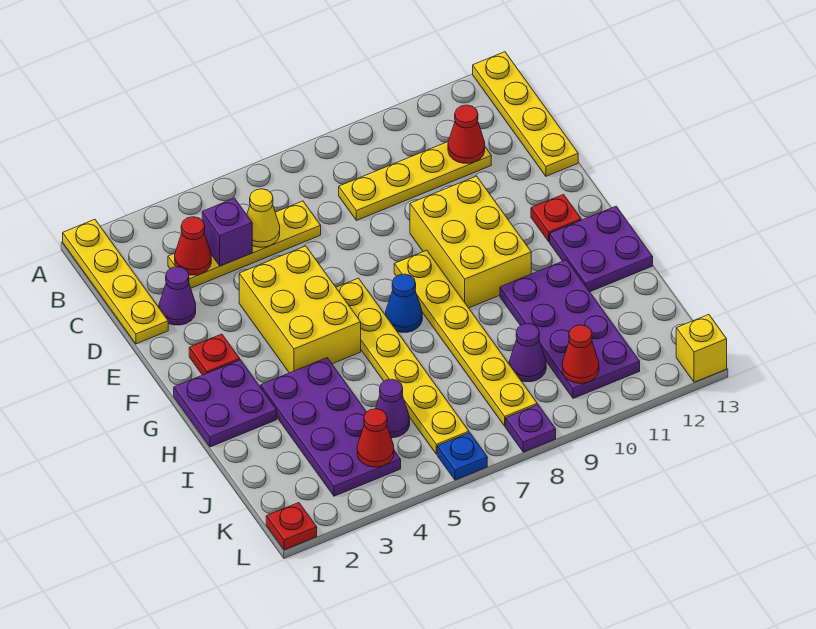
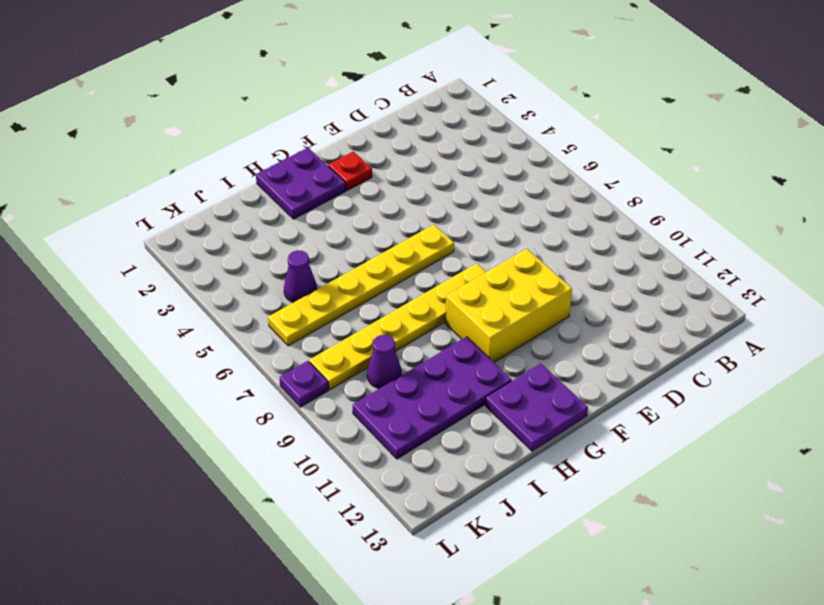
none -> yellow 1x4 plate [63,219,168,344]
none -> yellow 1x4 plate [473,52,578,176]
none -> yellow 1x4 plate [168,201,321,288]

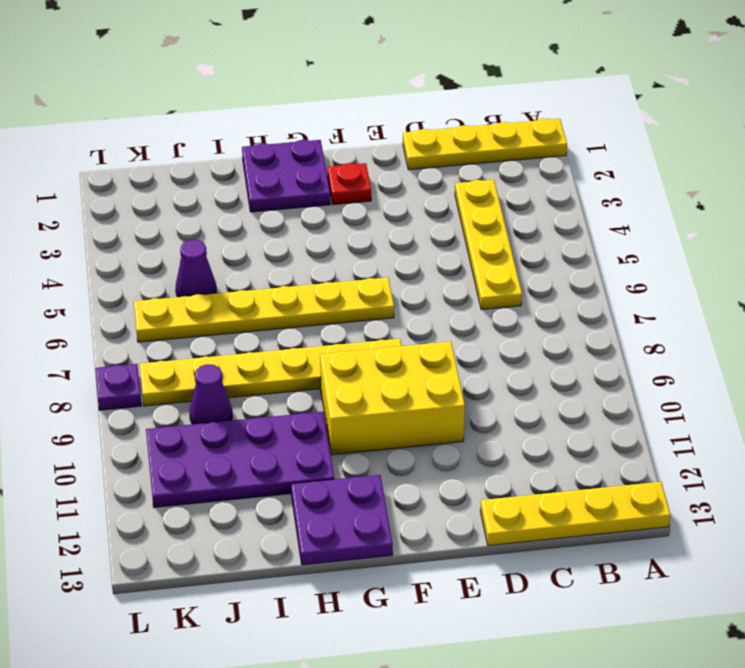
none -> yellow 1x4 plate [339,142,491,221]
none -> purple 1x1 cone [159,267,196,325]
none -> yellow 2x3 brick [239,246,361,373]

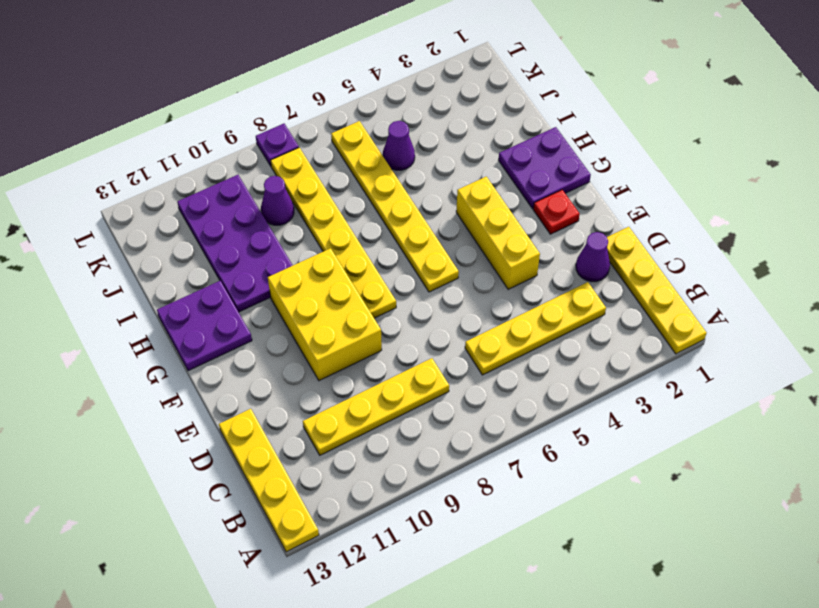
yellow 1x3 brick [456,177,540,289] -> yellow 2x3 brick [239,246,361,373]
none -> red 1x1 plate [531,194,581,242]
none -> blue 1x1 cone [386,274,422,332]
none -> purple 2x4 plate [261,358,401,496]

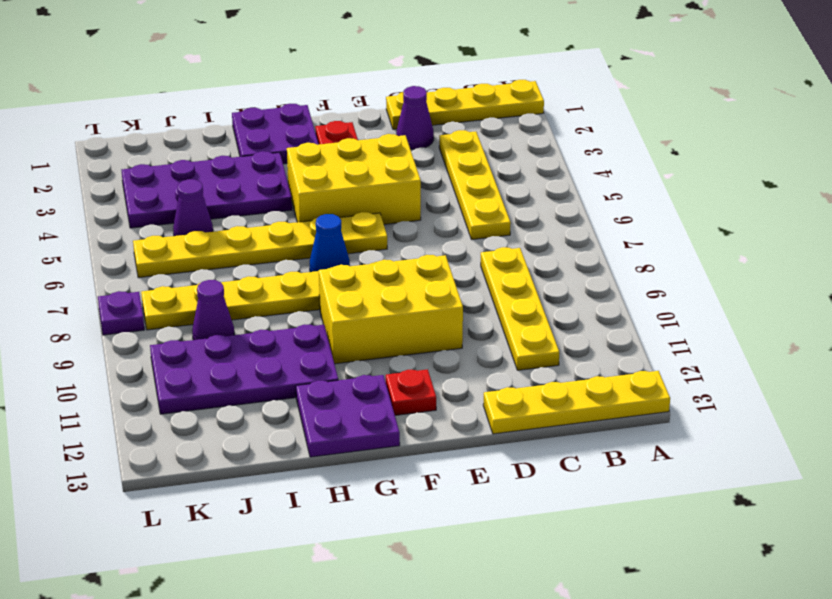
none -> red 1x1 plate [266,503,317,550]
none -> blue 1x1 plate [437,433,487,480]
none -> yellow 1x1 brick [676,315,727,382]

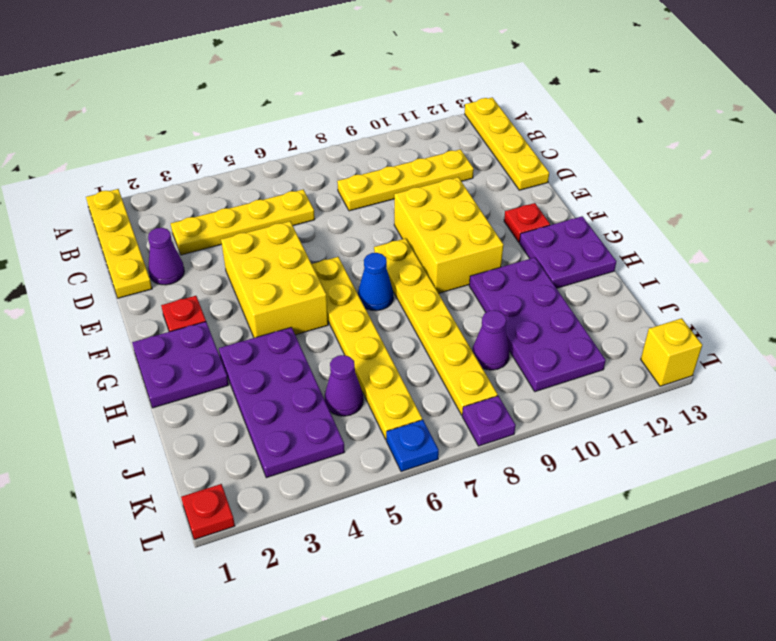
none -> red 1x1 cone [175,217,211,275]
none -> purple 1x1 brick [202,198,252,266]
none -> yellow 1x1 cone [247,189,280,247]

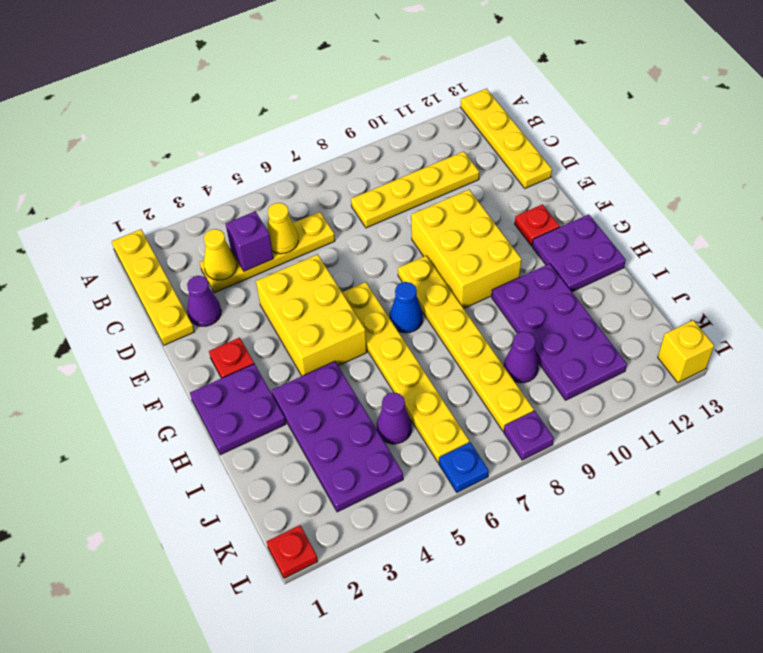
yellow 1x1 cone [204,229,237,280] -> red 1x1 cone [175,217,211,275]
none -> red 1x1 cone [448,105,485,163]
none -> red 1x1 cone [357,409,394,467]
none -> red 1x1 cone [562,325,599,383]

